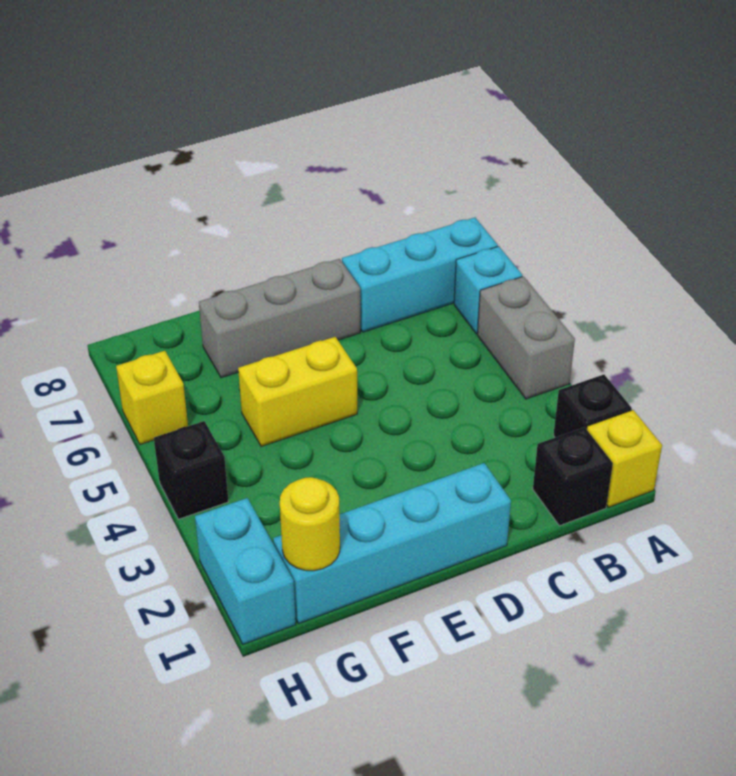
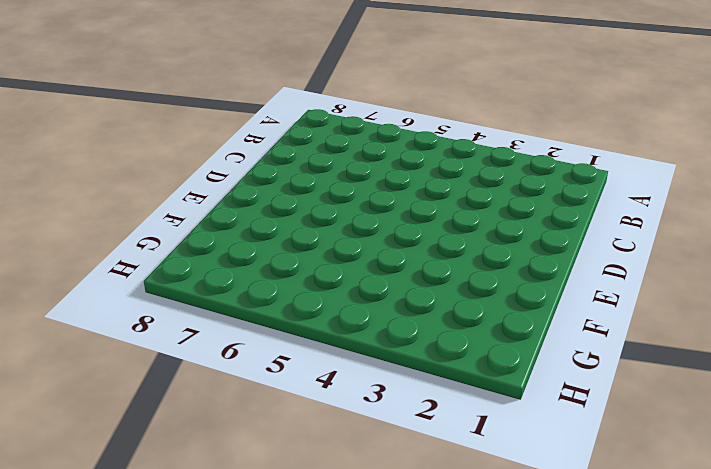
none -> yellow 1x1 brick [587,410,662,507]
none -> black 1x1 brick [553,374,632,437]
none -> grey 1x2 brick [477,276,575,399]

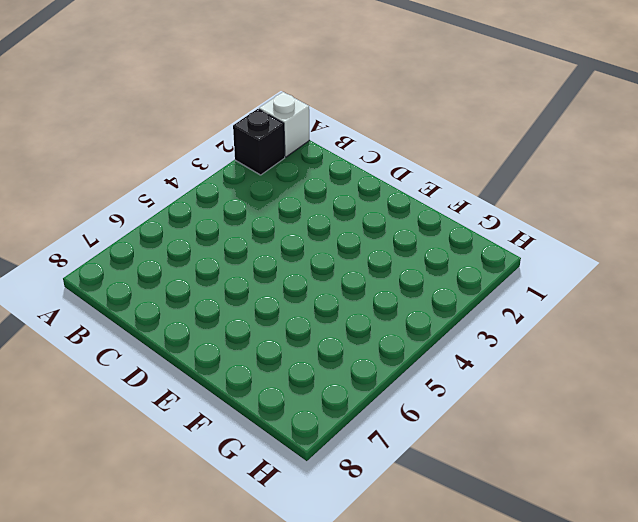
white 1x1 brick [259,92,309,157] -> yellow 1x1 brick [587,410,662,507]
none -> grey 1x2 brick [477,276,575,399]
none -> cyan 1x1 brick [454,246,522,334]
none -> cyan 1x3 brick [342,218,498,332]

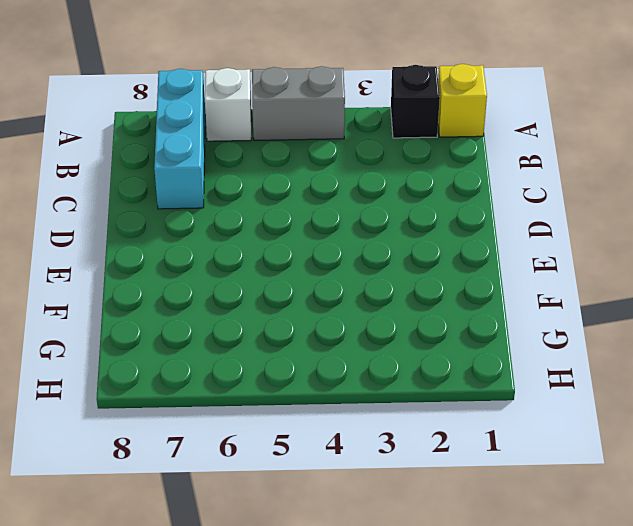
white 1x1 brick [205,68,251,141] -> cyan 1x1 brick [454,246,522,334]
none -> black 1x1 brick [533,427,613,526]
none -> cyan 1x4 brick [273,463,511,624]
none -> grey 1x3 brick [199,259,360,378]

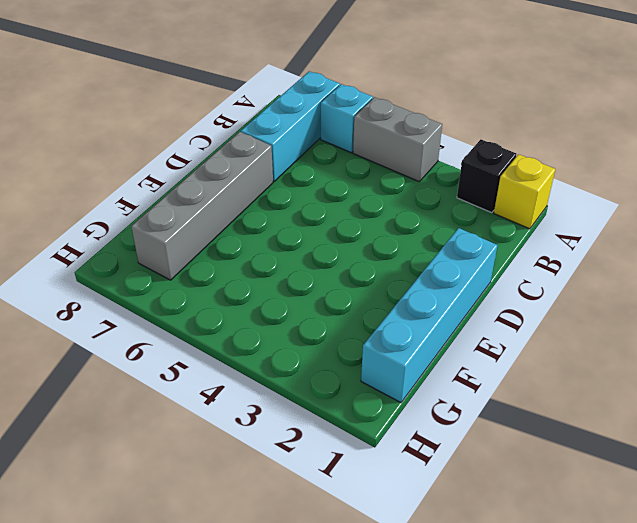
grey 1x4 brick [131,132,273,280] -> grey 1x3 brick [199,259,360,378]
none -> black 1x1 brick [533,427,613,526]
none -> yellow 1x2 brick [238,337,357,446]
none -> cyan 1x2 brick [195,498,296,644]

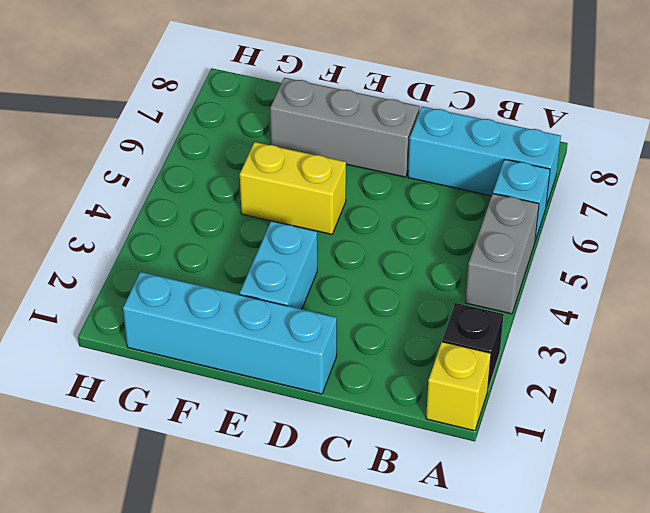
cyan 1x2 brick [240,221,317,309] -> cyan 1x2 brick moved to [195,498,296,644]
none -> black 1x1 brick [533,427,613,526]
none -> black 1x1 brick [154,421,229,519]
none -> yellow 1x1 brick [116,351,188,445]

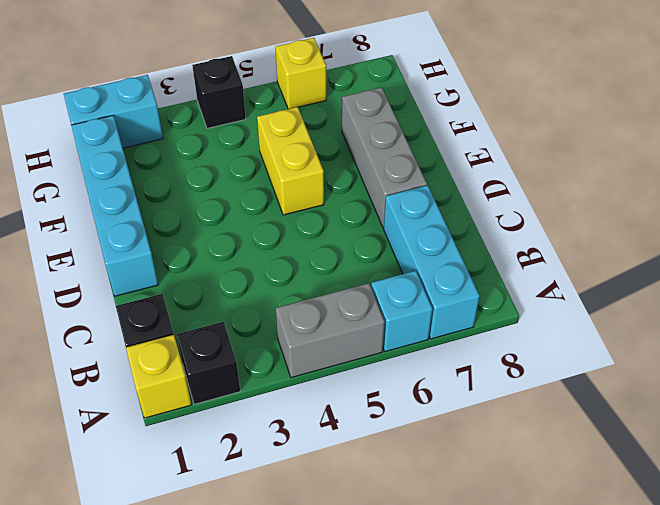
none -> yellow 1x1 round brick [280,477,340,571]

